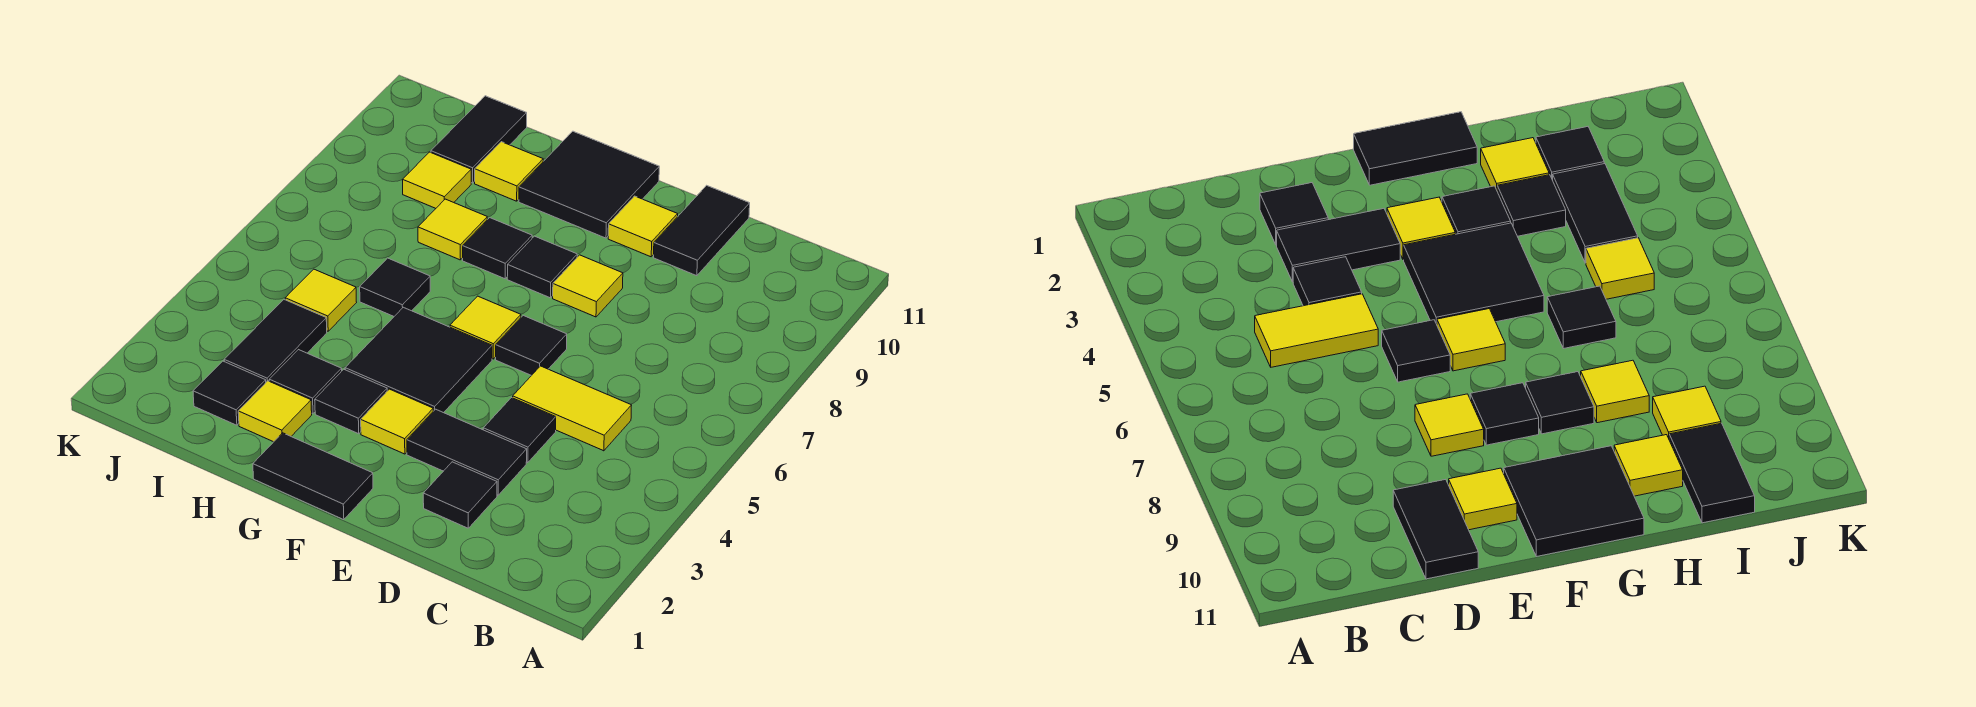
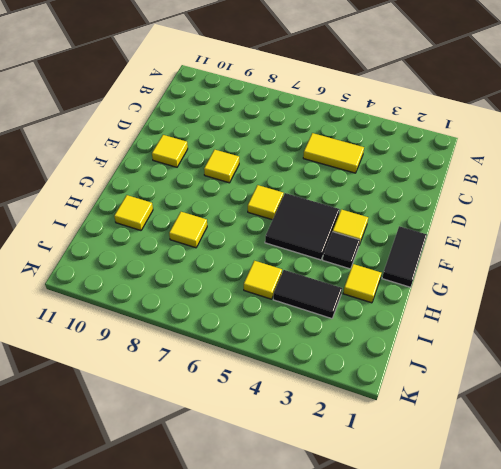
yellow 1x2 tile [303,133,364,173] -> yellow 1x2 tile turned to [513,366,632,451]
none -> black 1x1 tile [423,462,497,528]
none -> black 1x2 tile [407,409,527,495]
none -> black 1x1 tile [483,398,556,463]

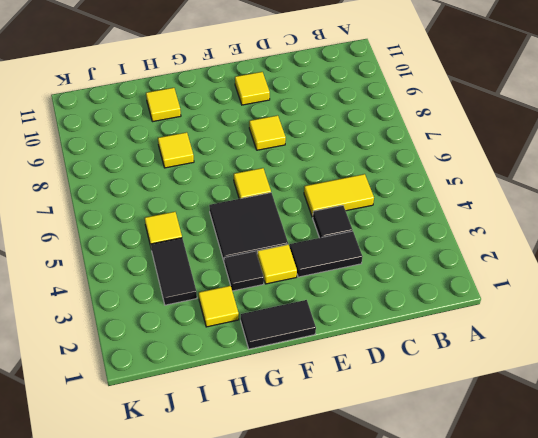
none -> black 1x1 tile [423,462,497,528]
none -> black 1x2 tile [654,185,750,276]
none -> black 1x1 tile [496,316,567,376]

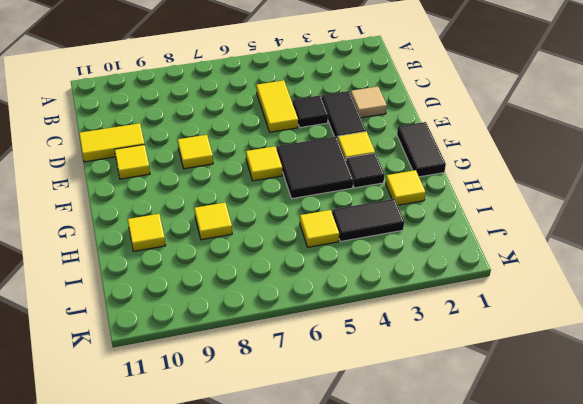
tan 1x1 tile [351,87,387,118] -> black 1x1 tile [423,462,497,528]
yellow 1x2 tile [79,123,145,162] -> black 1x2 tile [654,185,750,276]
none -> black 1x1 tile [496,316,567,376]
none -> black 1x1 tile [507,236,577,298]
none -> black 2x2 tile [519,131,659,238]

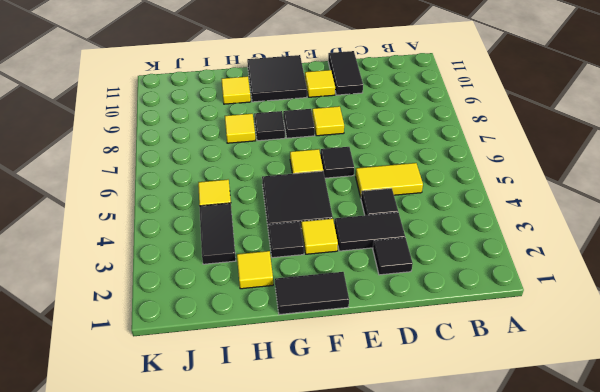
none -> black 1x1 tile [269,350,342,413]
none -> black 1x1 tile [360,258,430,316]
none -> black 1x1 tile [193,361,266,425]

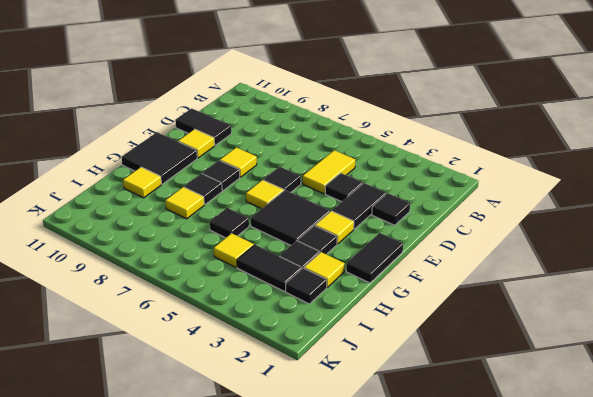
none -> yellow 1x1 tile [402,152,471,208]
none -> black 1x2 tile [431,96,527,183]

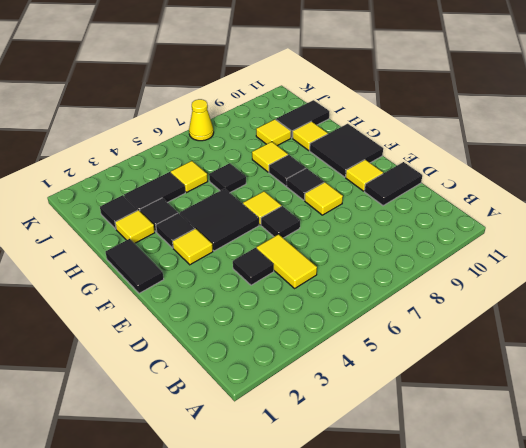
yellow 1x1 cone [189,99,214,141] -> none
none -> black 1x1 tile [423,462,497,528]
none -> black 1x2 tile [407,409,527,495]

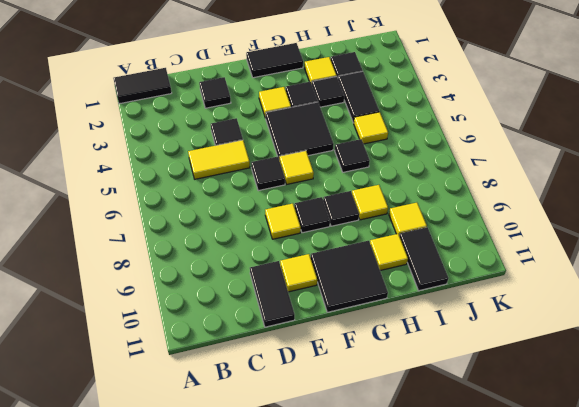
black 1x2 tile [113,68,172,104] -> black 1x2 tile moved to [407,409,527,495]

